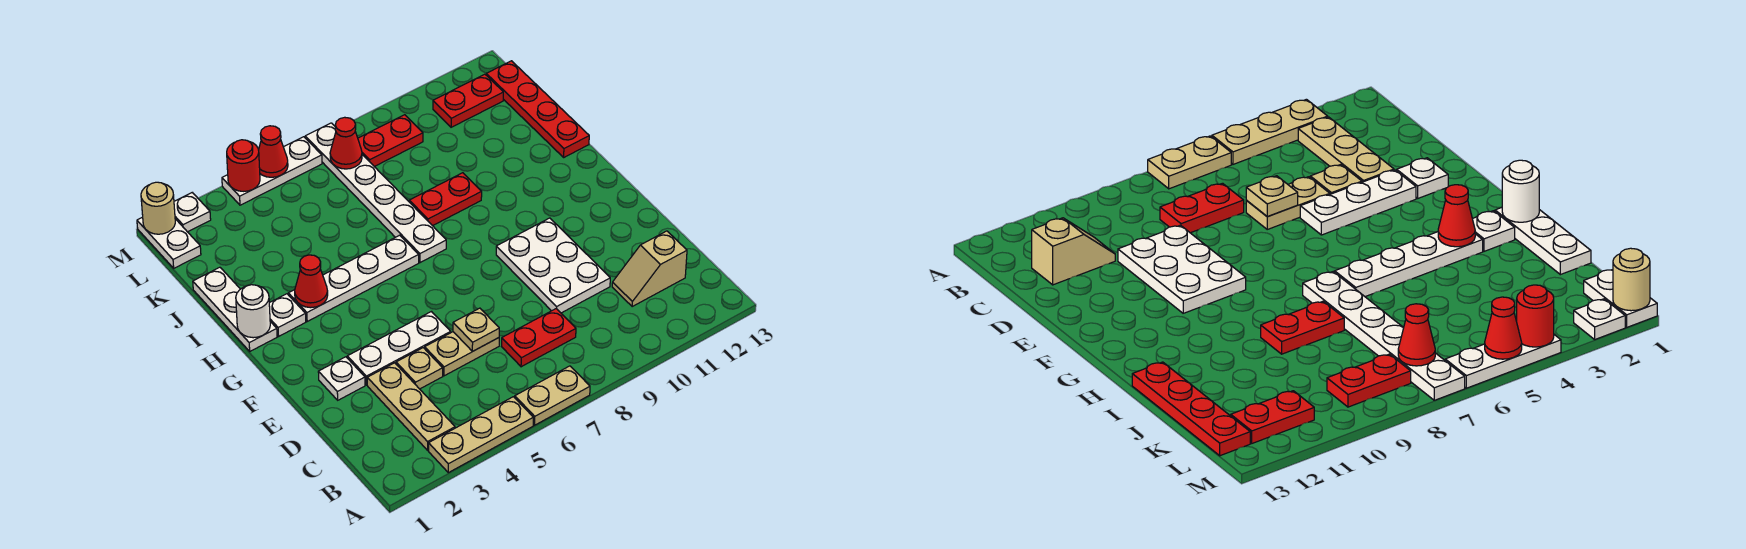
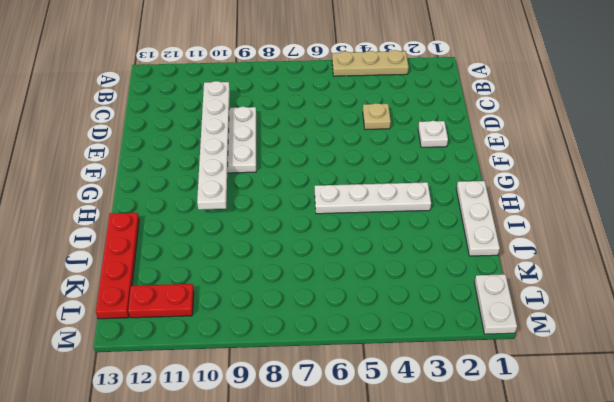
white 1x6 plate [197,81,230,210] -> white 1x6 plate moved to [305,123,446,263]
none -> tan 1x2 plate [515,366,590,425]
none -> tan 1x3 plate [367,363,455,450]
none -> red 1x2 plate [502,309,576,367]

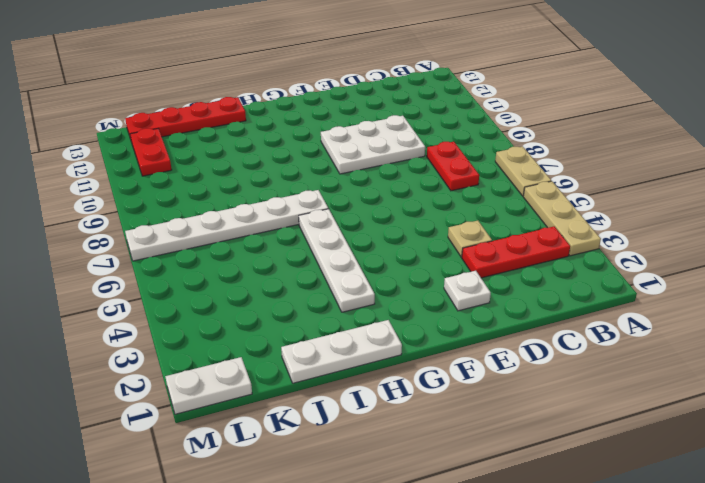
red 1x3 plate [462,226,570,278] -> tan 1x3 plate [367,363,455,450]
none -> tan 1x2 slope [612,231,687,306]
none -> tan 1x2 plate [425,332,499,376]
none -> white 1x3 plate [347,312,451,385]

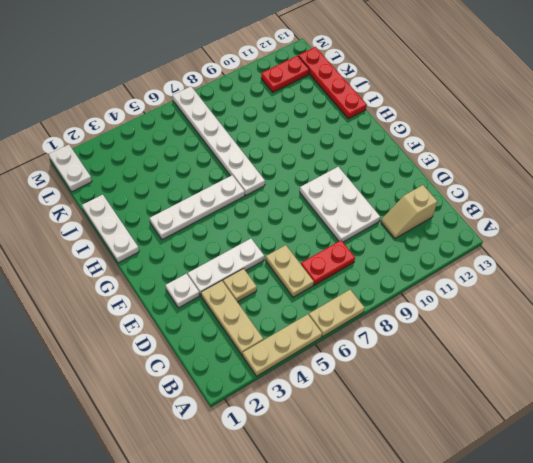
tan 1x2 plate [266,245,314,297] -> tan 1x2 plate turned to [425,332,499,376]
none -> white 1x1 plate [269,294,306,336]
none -> red 1x2 plate [409,173,482,226]
none -> red 1x2 plate [358,115,423,167]

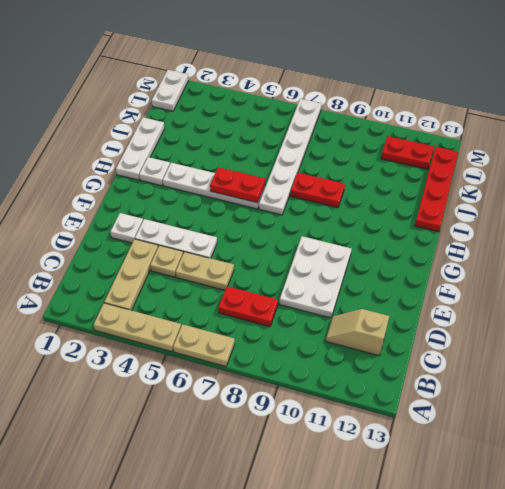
red 1x2 plate [210,167,265,203] -> red 1x2 plate moved to [358,115,423,167]
none -> white 1x1 plate [174,193,211,232]
none -> white 1x3 plate [222,137,322,205]
none -> tan 1x1 plate [453,308,499,352]

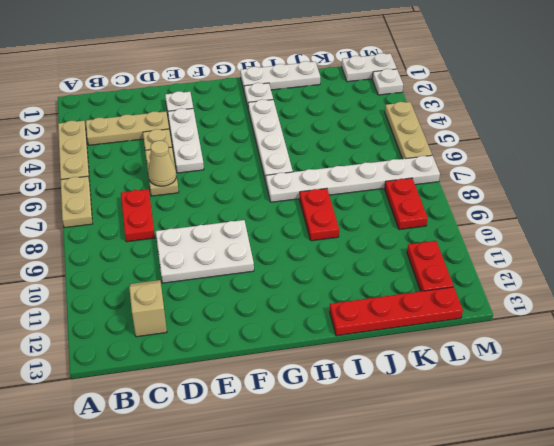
tan 1x1 cone [148,141,176,186] -> tan 1x1 plate [453,308,499,352]
tan 1x3 plate [385,102,432,159] -> white 1x3 plate [222,137,322,205]
none -> white 1x1 round brick [236,285,270,338]
none -> red 1x1 cone [295,255,328,308]
none -> red 1x1 cone [330,117,362,169]

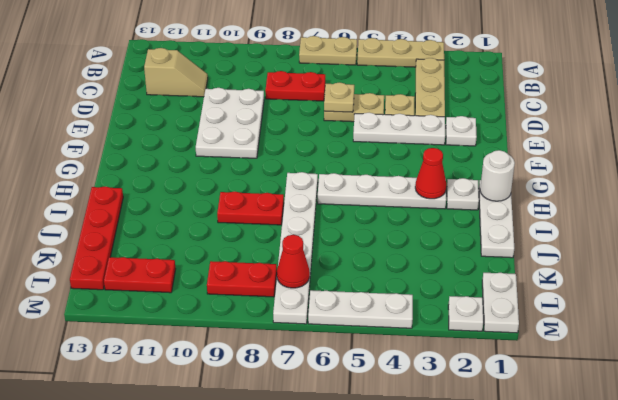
none -> tan 1x1 round brick [141,182,175,234]
none -> red 1x1 round brick [227,140,260,191]
none -> red 1x1 cone [259,126,288,177]

